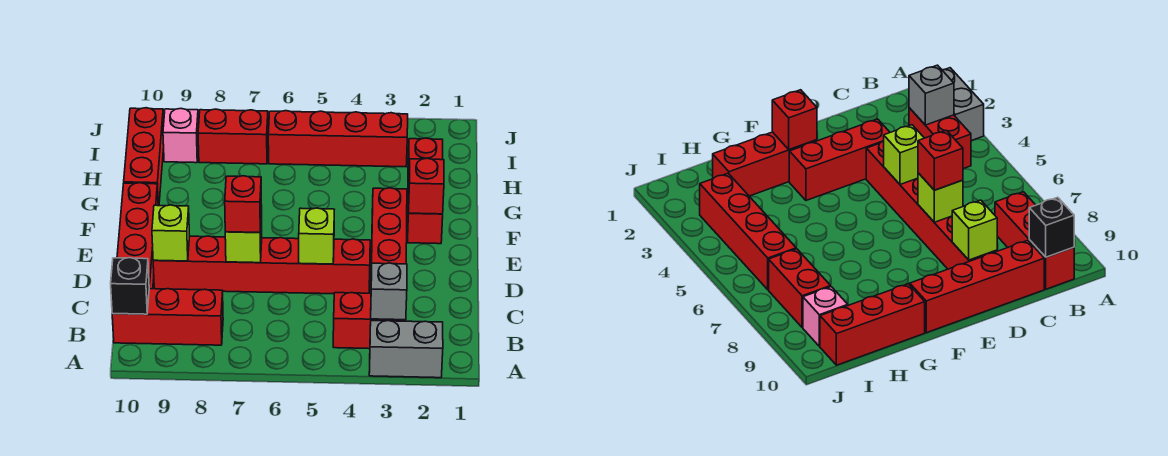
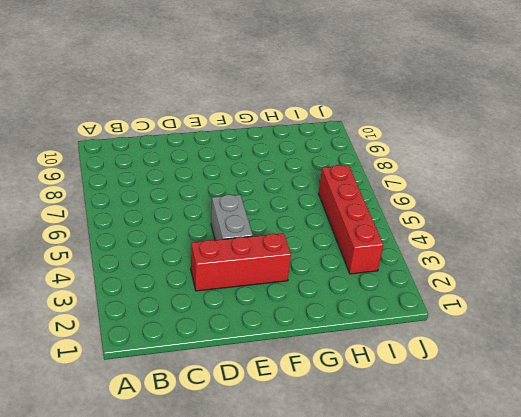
grey 1x2 brick [211,195,253,240] -> grey 1x2 brick moved to [369,321,443,378]
none -> red 1x2 brick [333,293,406,349]
none -> red 1x3 brick [112,289,223,345]
none -> red 1x4 brick [117,183,158,289]

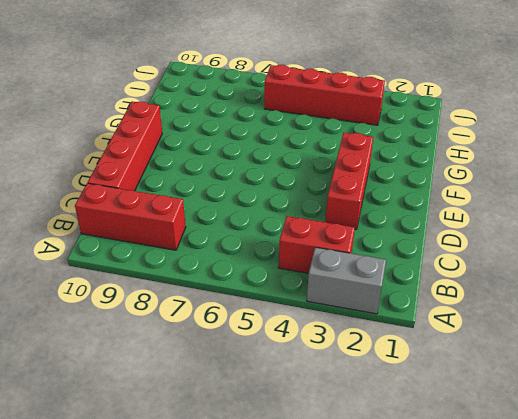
none -> red 1x6 brick [153,236,370,294]
none -> red 1x3 brick [407,138,443,244]
none -> red 1x3 brick [124,108,164,206]

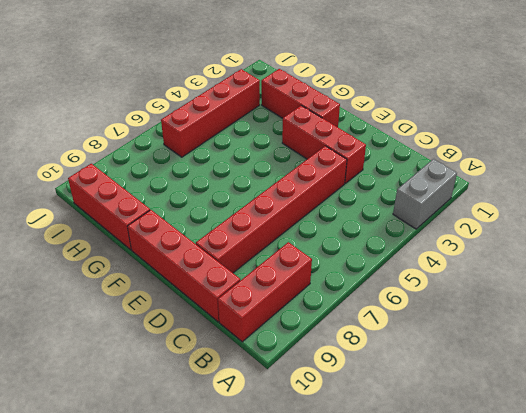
none -> red 1x2 brick [333,293,406,349]
none -> red 1x2 brick [198,109,268,164]
none -> pink 1x1 brick [163,109,199,163]

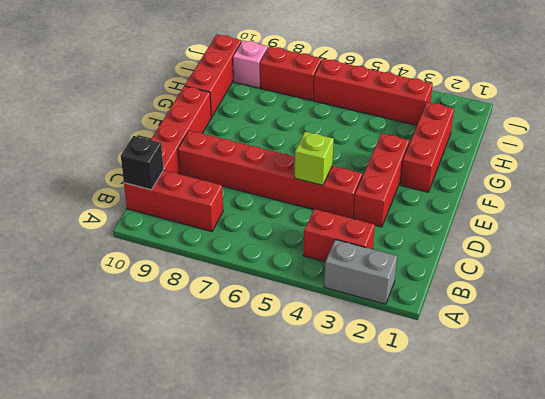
none -> grey 1x1 brick [371,263,407,320]
none -> lime 1x1 brick [225,208,262,263]
none -> lime 1x1 brick [152,205,189,261]

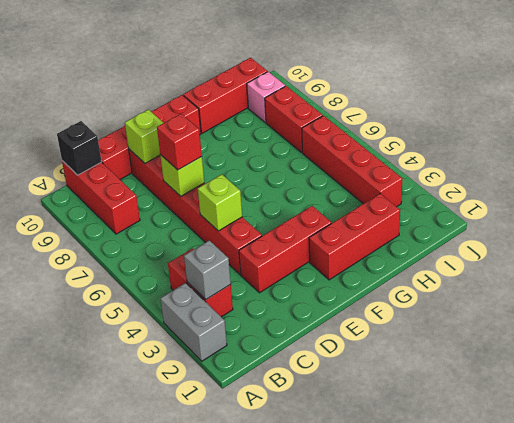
none -> red 1x1 brick [408,158,444,214]

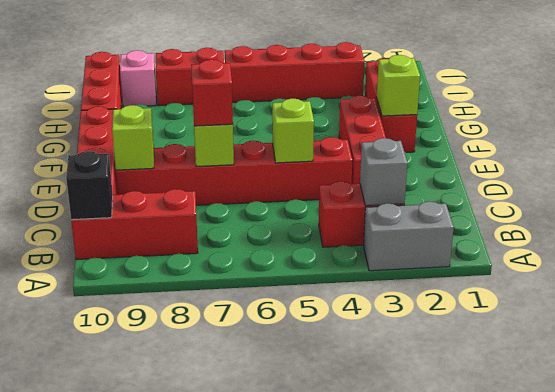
lime 1x1 brick [377,55,420,116] -> red 1x1 brick [408,158,444,214]

